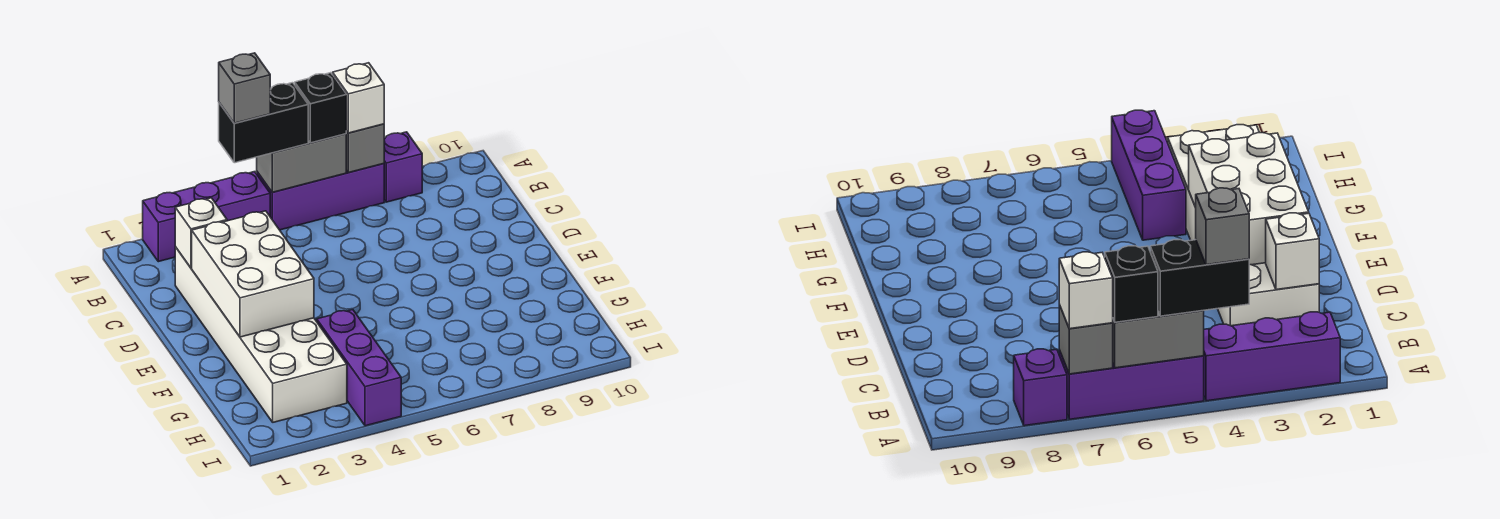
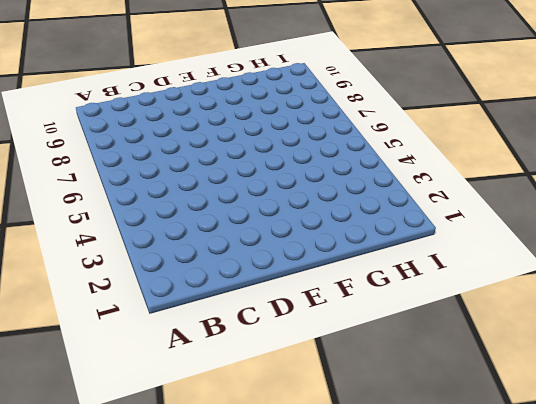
none -> purple 1x3 brick [143,172,270,262]
none -> purple 1x3 brick [257,164,384,230]
none -> purple 1x1 brick [384,132,422,202]

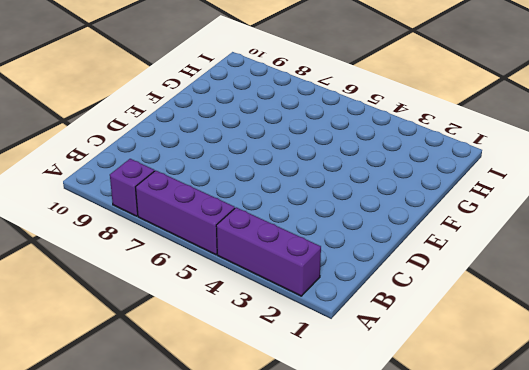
none -> white 2x6 brick [175,247,347,422]
none -> purple 1x3 brick [317,310,401,426]
none -> grey 1x2 brick [257,134,346,192]

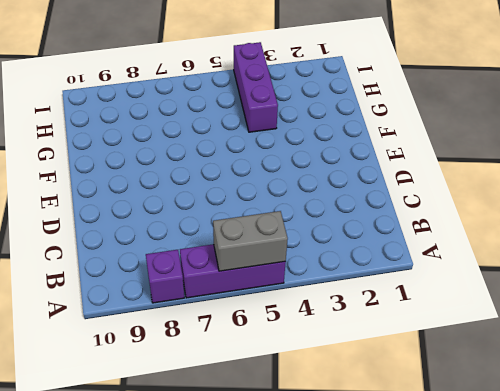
none -> purple 1x3 brick [143,172,270,262]
none -> white 2x6 brick [175,247,347,422]
none -> grey 1x1 brick [346,124,384,173]

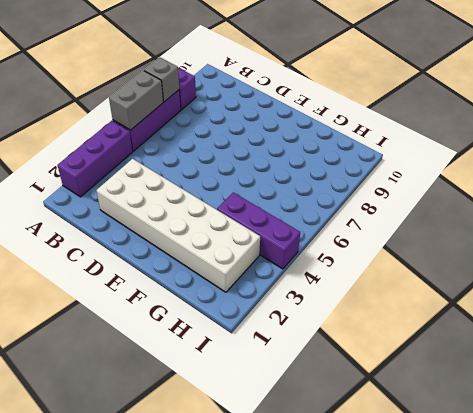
none -> white 1x1 brick [175,198,227,268]
none -> white 2x3 brick [192,211,314,337]
none -> black 1x2 brick [219,83,308,163]

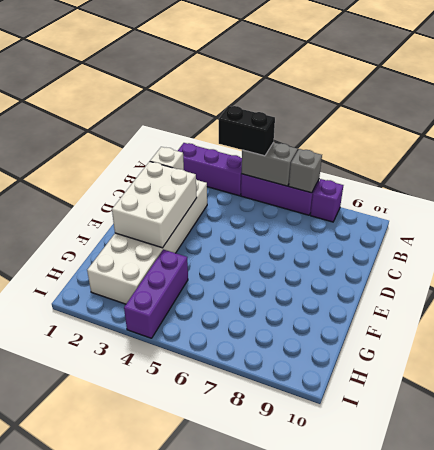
none -> black 1x1 brick [295,73,346,143]
none -> white 1x1 brick [333,63,384,133]
none -> grey 1x1 brick [219,53,270,123]

